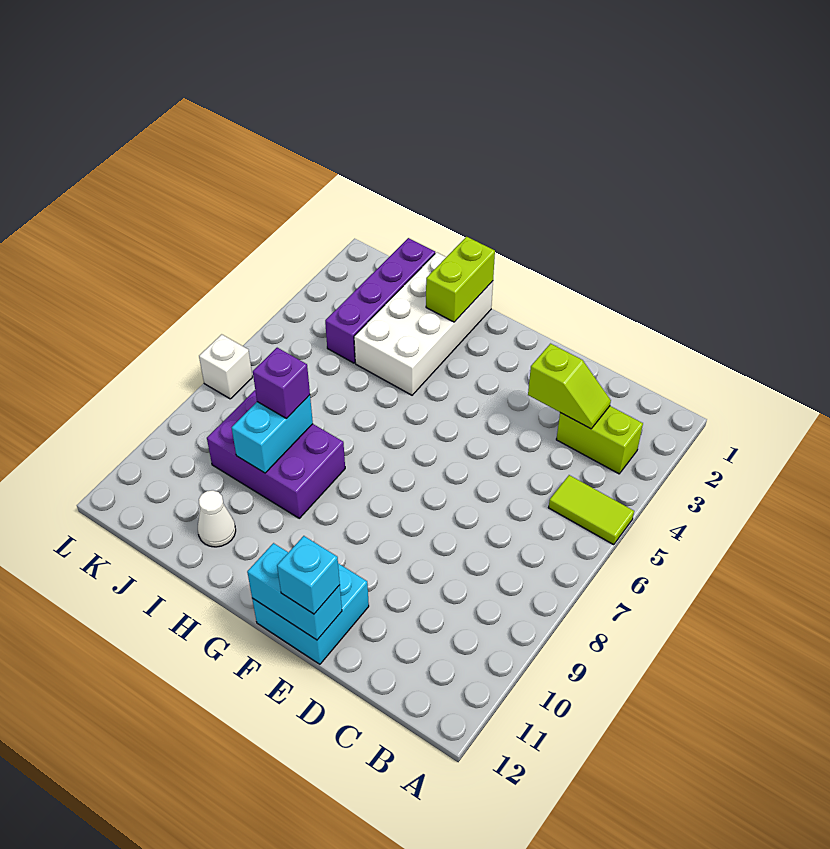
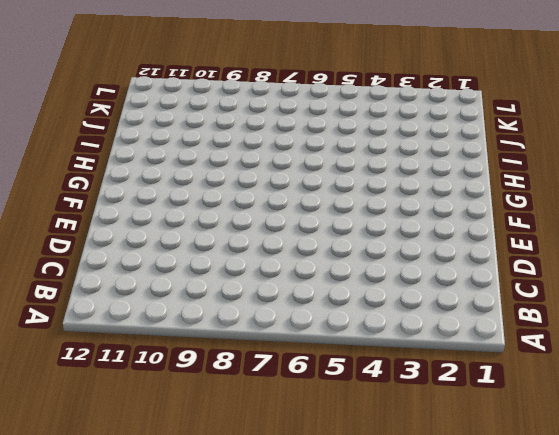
none -> lime 1x2 tile [548,475,634,545]
none -> lime 1x2 brick [556,406,643,474]
none -> cyan 2x2 brick [252,563,369,664]

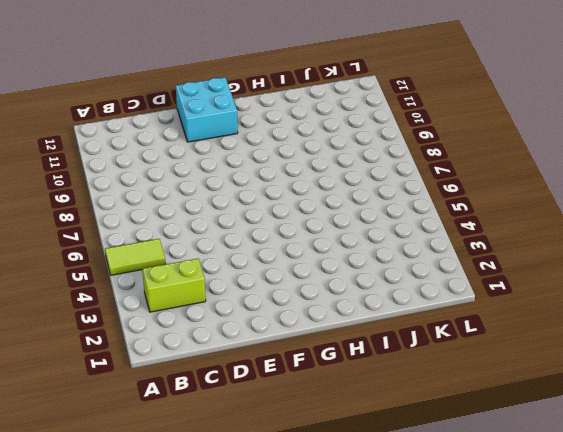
none -> white 2x4 brick [354,252,493,395]
none -> purple 2x3 brick [207,390,345,518]
none -> white 1x1 cone [198,490,236,547]

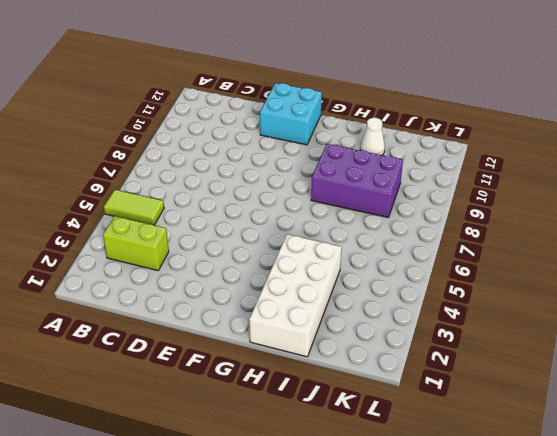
none -> purple 1x4 brick [325,238,435,363]
none -> white 1x1 brick [199,334,253,399]
none -> lime 1x2 slope [528,344,611,429]

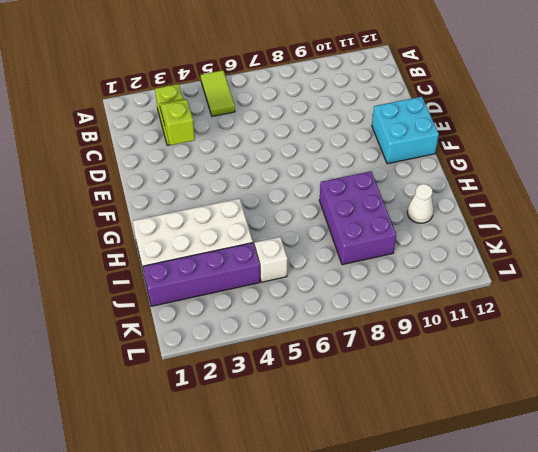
white 1x1 brick [255,237,287,282] -> white 1x1 brick moved to [199,334,253,399]
none -> cyan 1x2 brick [247,543,342,640]
none -> lime 1x2 brick [426,237,495,322]
none -> cyan 1x2 brick [232,395,313,473]

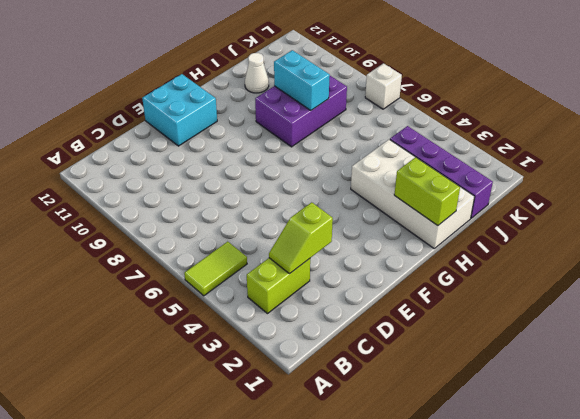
none -> cyan 1x2 brick [247,543,342,640]
none -> cyan 1x1 brick [277,536,340,614]
none -> purple 1x1 brick [253,348,310,419]

